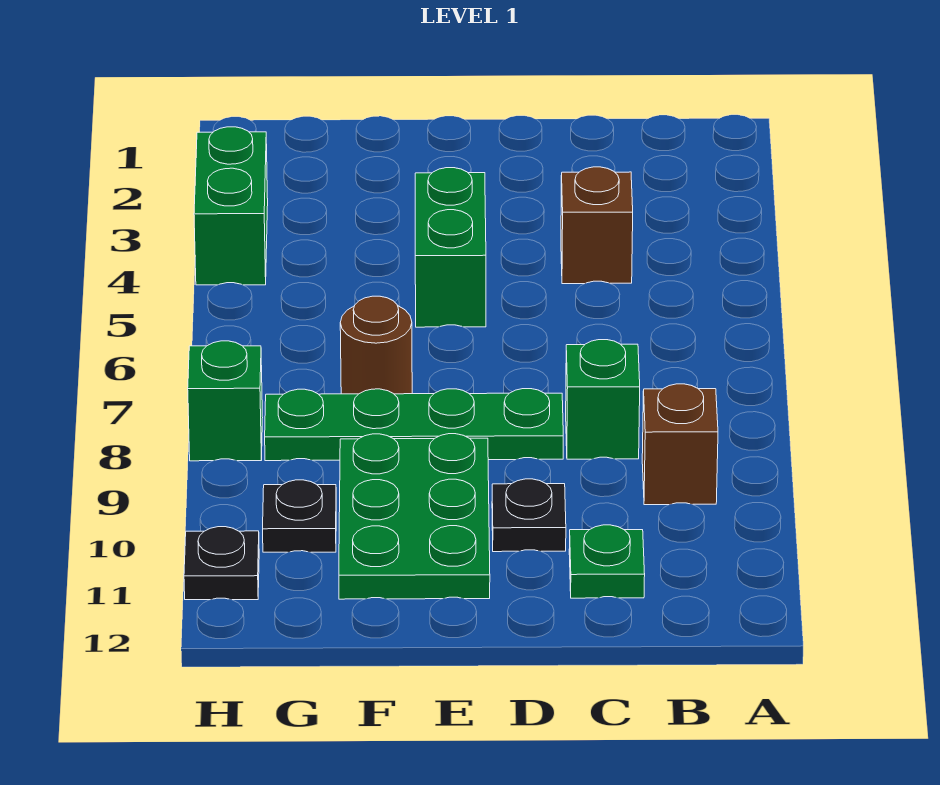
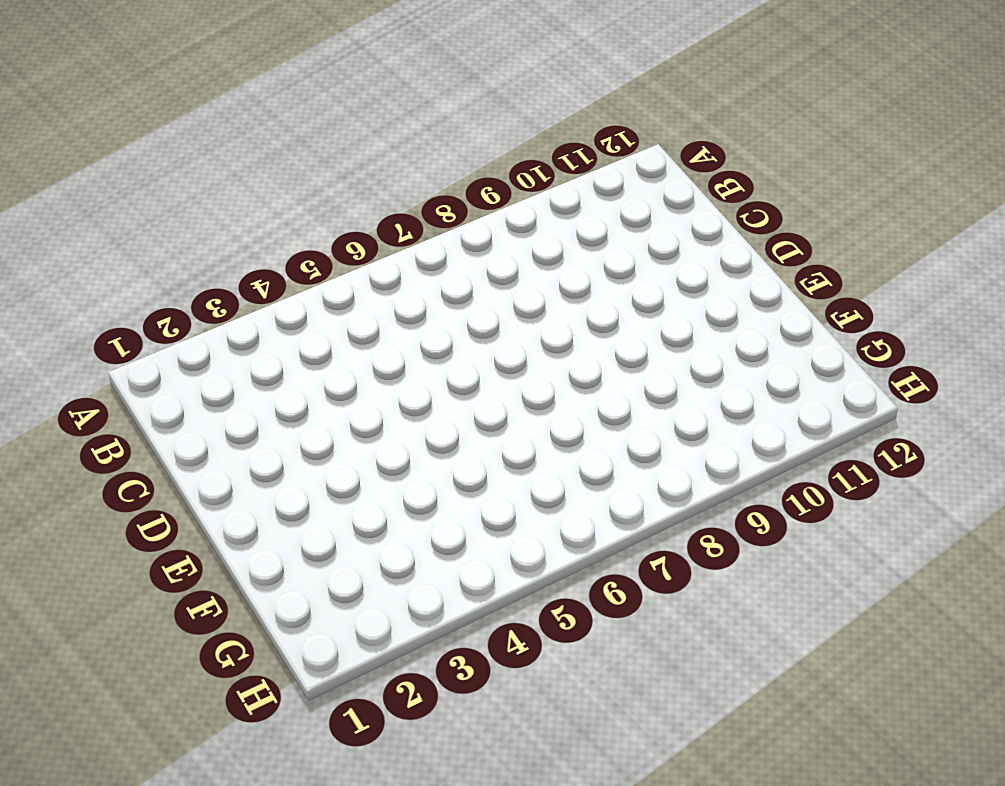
none -> brown 1x1 brick [642,384,718,505]
none -> brown 1x1 brick [561,167,633,284]
none -> green 1x1 brick [566,340,640,459]

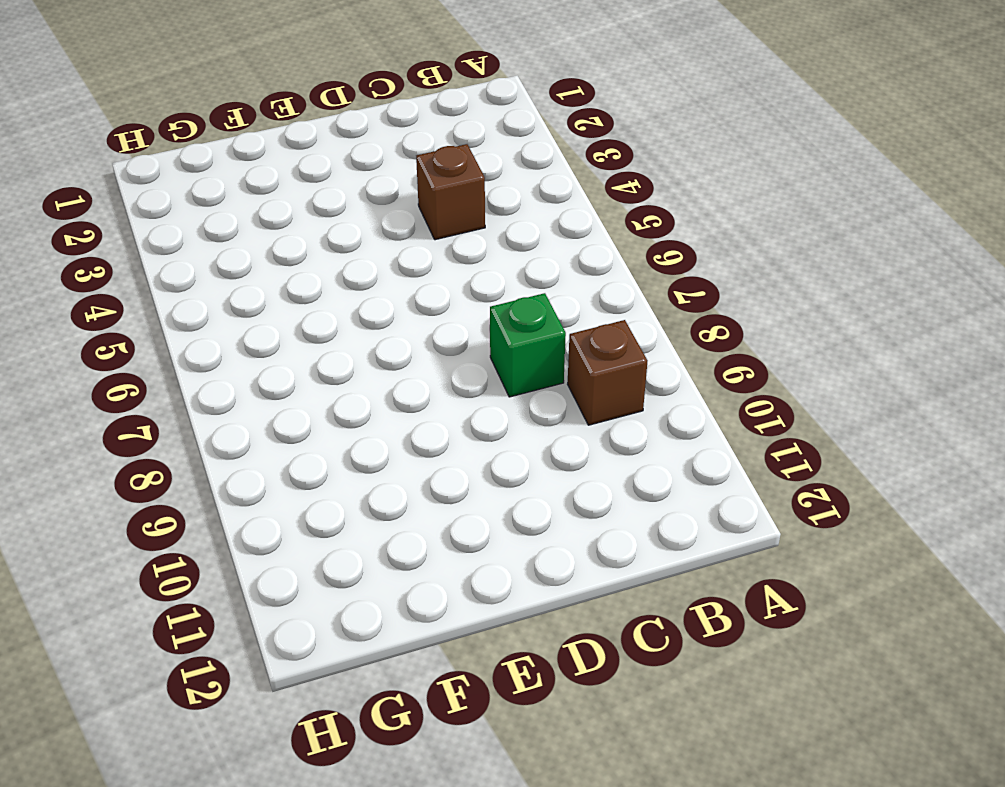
none -> green 1x1 plate [569,525,645,598]
none -> green 1x4 plate [265,389,563,461]
none -> black 1x1 plate [492,479,566,552]

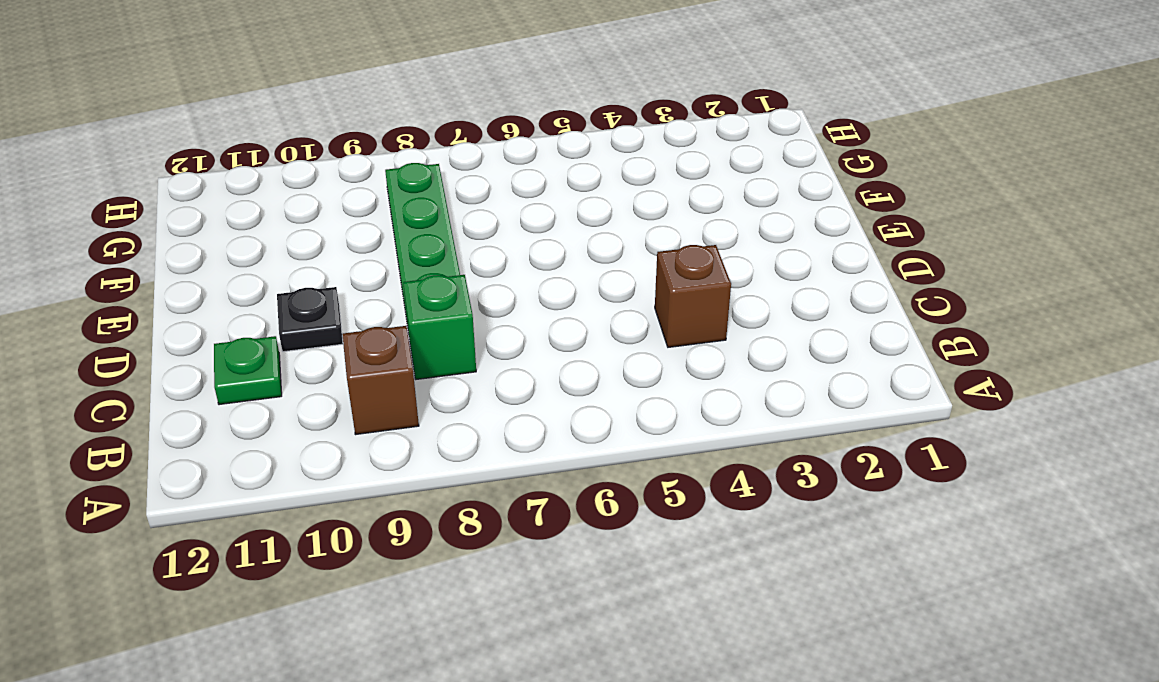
none -> green 1x2 brick [415,168,486,327]
none -> green 2x3 plate [339,434,490,599]
none -> brown 1x1 round brick [340,296,412,394]

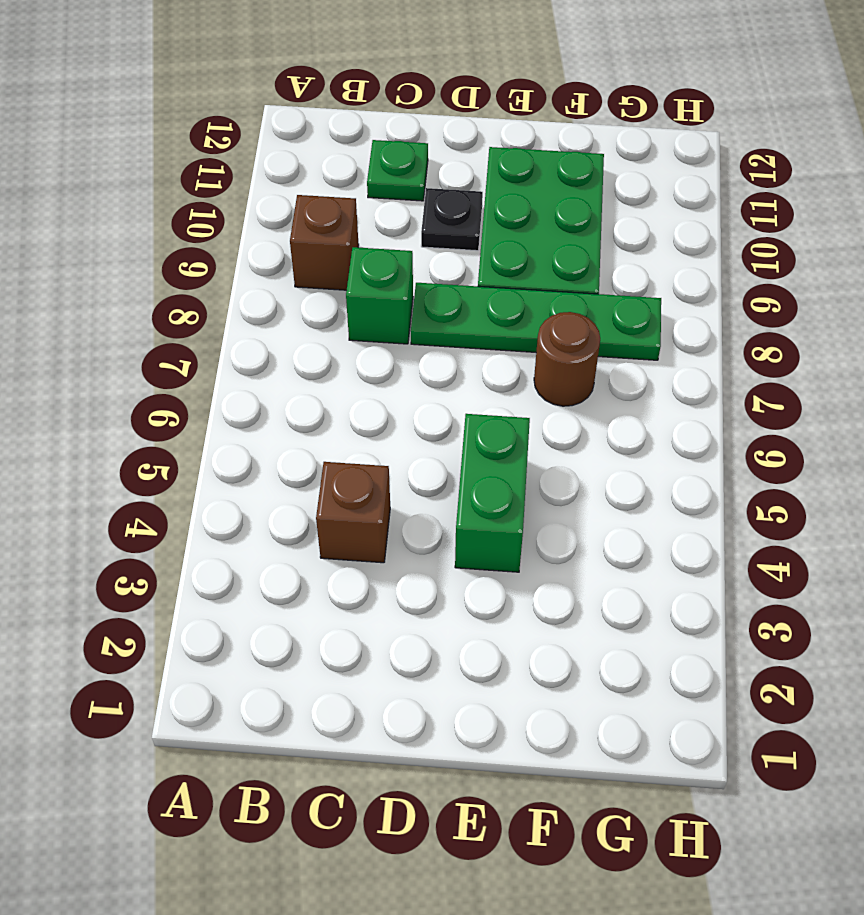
none -> black 1x1 plate [263,480,336,552]
none -> green 1x2 brick [194,127,268,285]
none -> green 1x1 brick [188,341,263,461]

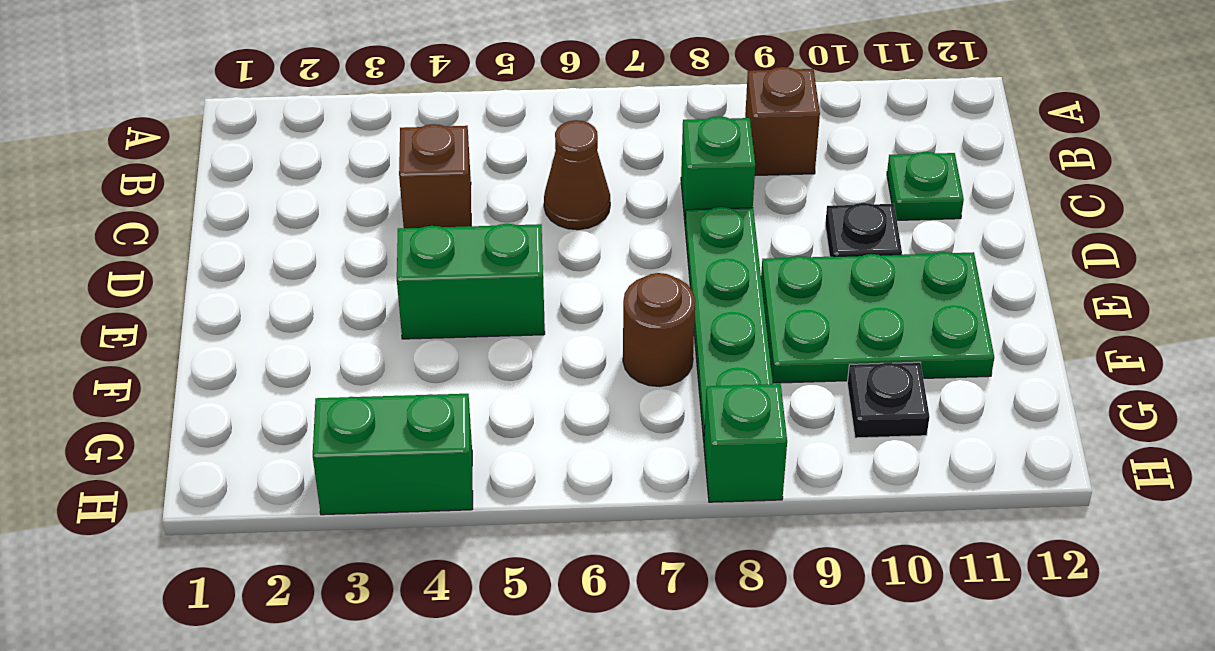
brown 1x1 cone [544,120,610,230] -> none
none -> black 1x1 plate [184,527,259,600]

